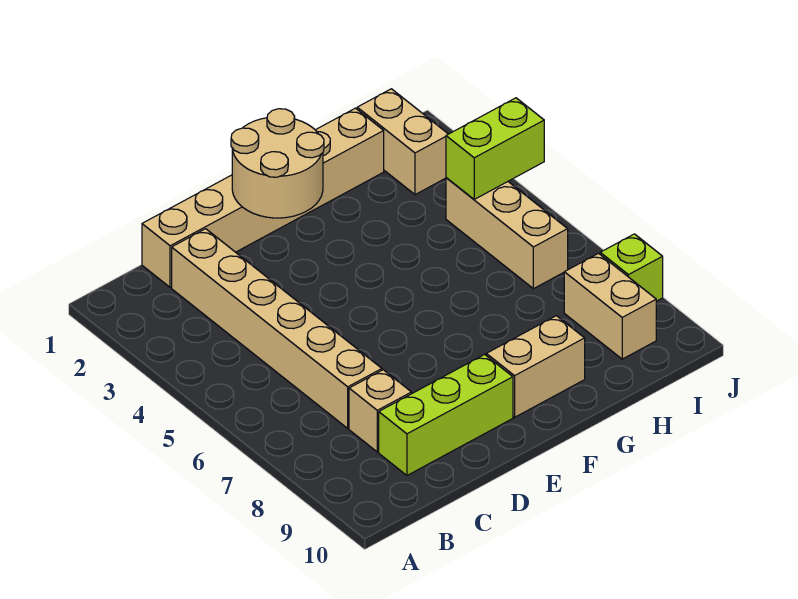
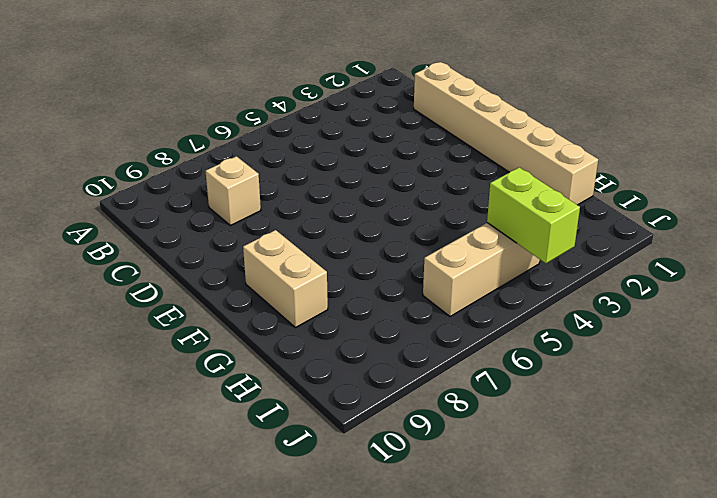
none -> tan 1x6 brick [172,229,382,428]
none -> lime 1x3 brick [379,354,513,475]

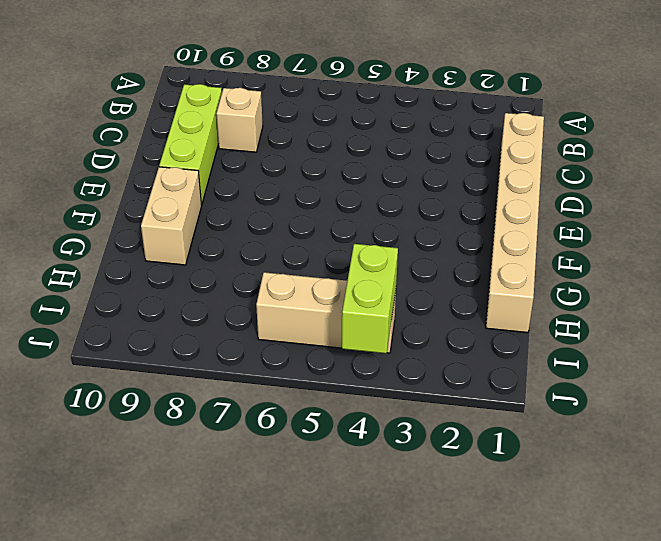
none -> tan 1x6 brick [172,229,382,428]
none -> tan 1x2 brick [357,89,448,195]

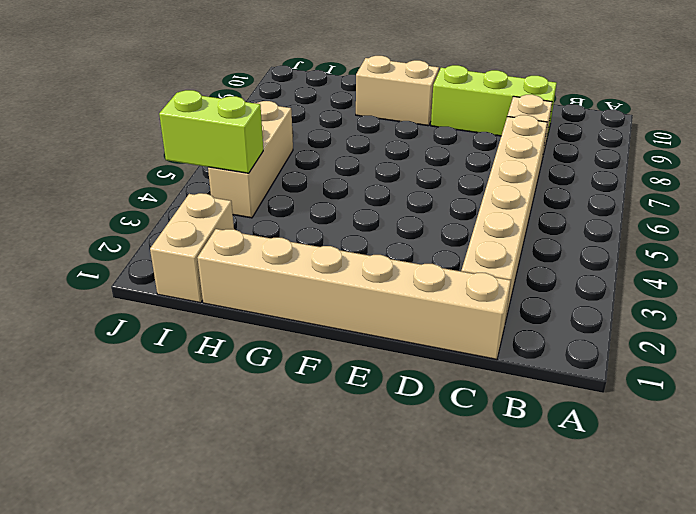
none -> tan 1x2 brick [564,253,656,359]
none -> lime 1x1 brick [600,234,663,301]

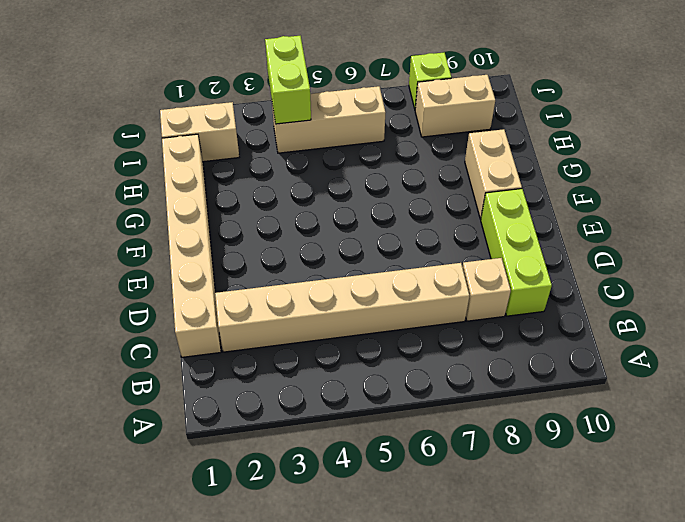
none -> tan 2x2 round brick [231,109,324,218]

